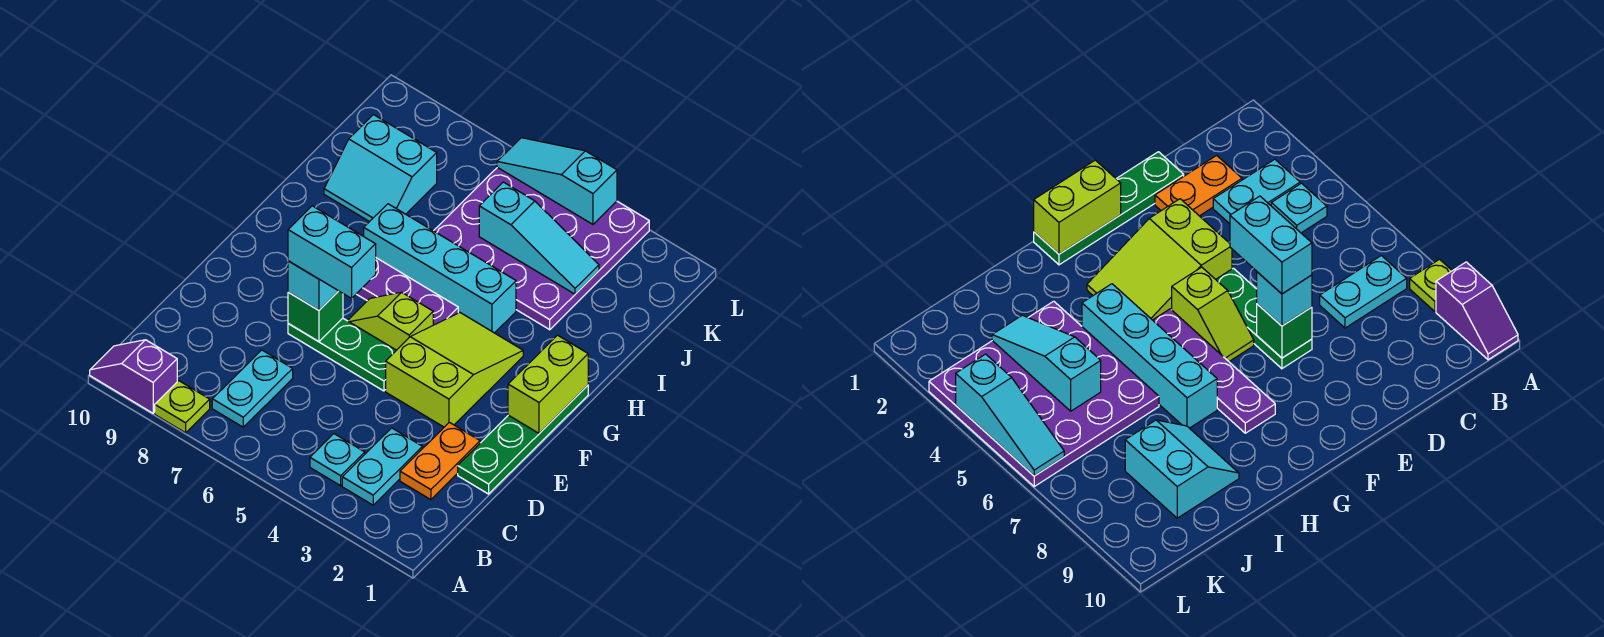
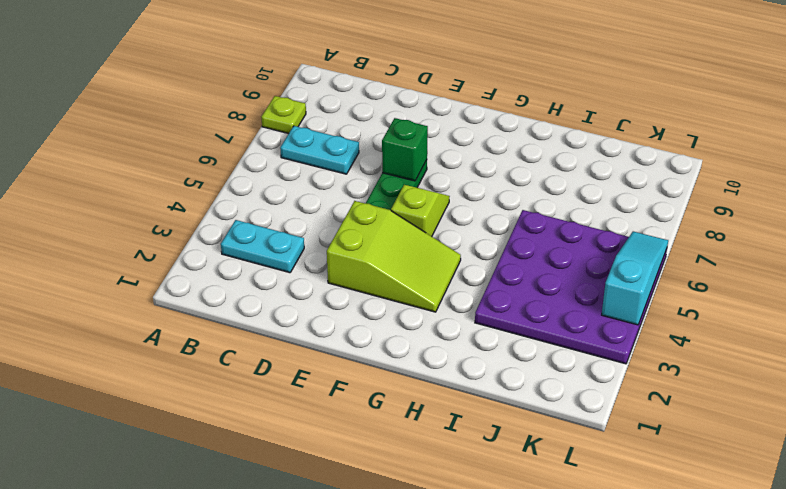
none -> purple 1x2 slope [90,340,177,413]
none -> cyan 1x1 plate [310,434,365,486]
none -> orange 1x2 plate [400,422,480,500]

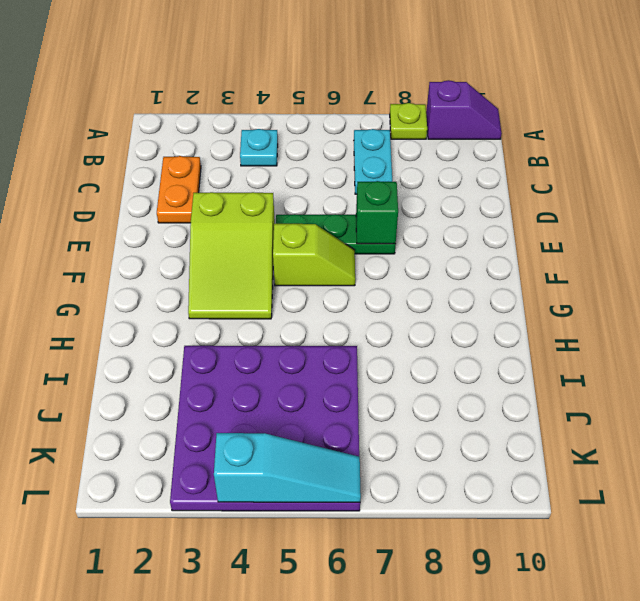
none -> cyan 1x2 plate [342,428,422,505]
none -> green 1x4 plate [458,385,588,494]
none -> purple 1x4 plate [357,258,458,325]

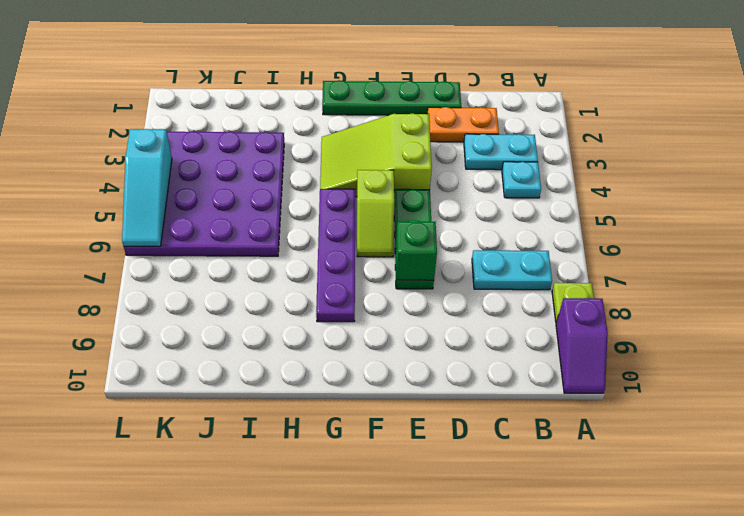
none -> cyan 1x4 brick [364,204,516,333]
none -> cyan 2x2 slope [324,115,437,222]
none -> lime 1x2 brick [508,335,588,433]

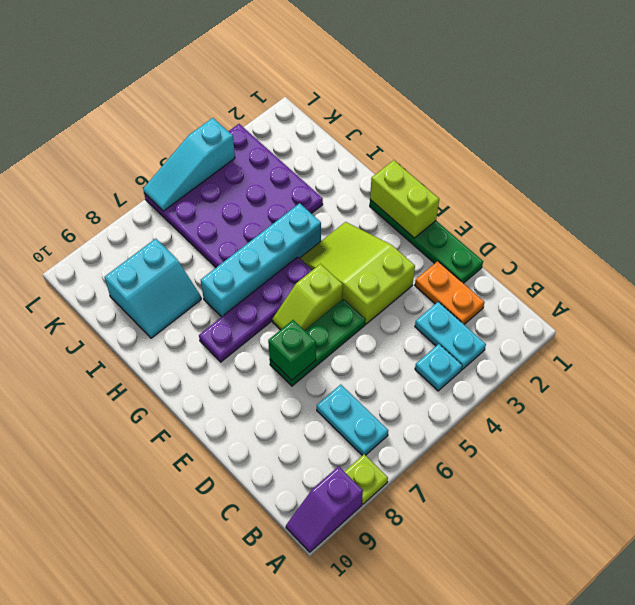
none -> cyan 1x3 slope [479,182,599,294]
none -> cyan 1x1 brick [288,261,338,310]
none -> cyan 1x2 brick [288,206,376,298]

